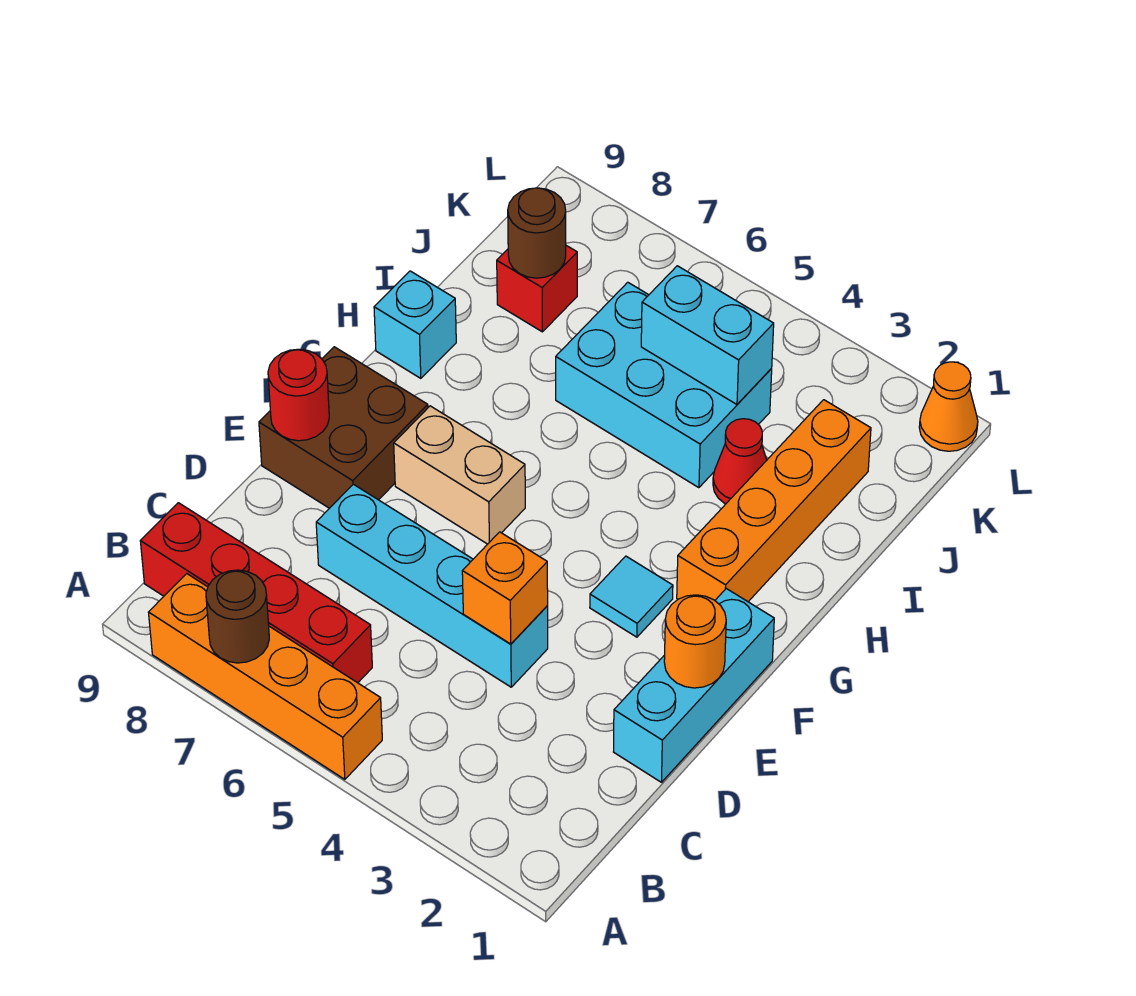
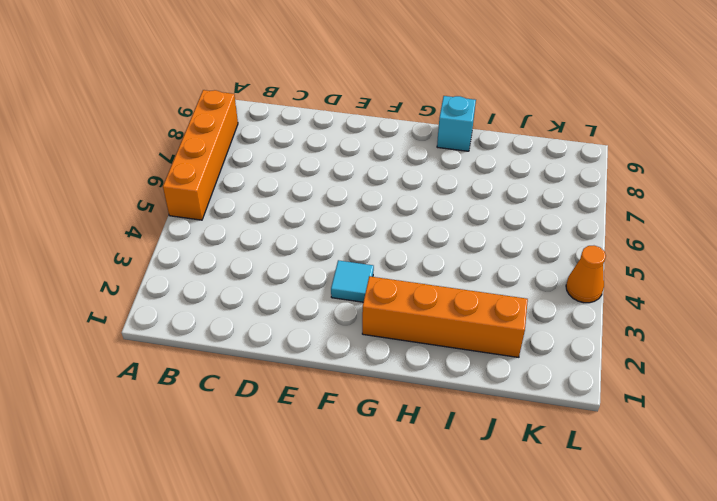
orange 1x1 cone [566,246,606,303] -> orange 1x1 cone moved to [919,362,978,451]
none -> red 1x4 brick [140,503,372,683]
none -> cyan 1x3 brick [614,589,774,782]
none -> cyan 1x4 brick [316,484,548,687]

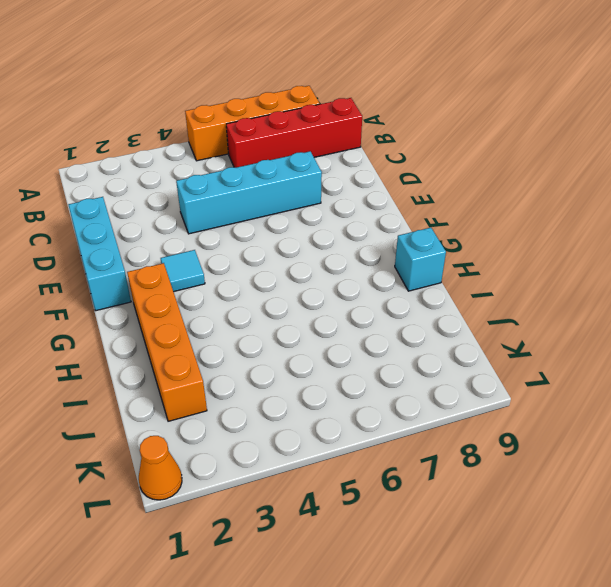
none -> brown 2x2 brick [259,347,428,508]
none -> tan 1x2 brick [394,406,525,544]
none -> red 1x1 cone [713,419,767,504]

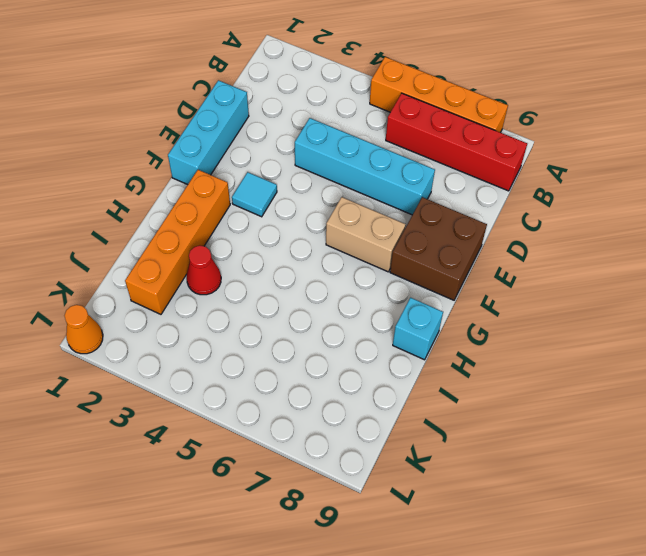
none -> cyan 2x3 brick [556,282,772,488]
none -> red 1x1 brick [497,246,577,332]
none -> brown 1x1 round brick [206,570,269,663]

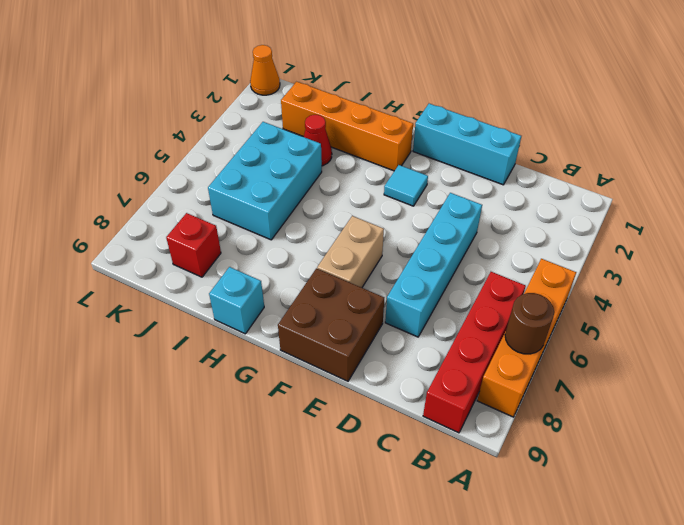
none -> orange 1x1 brick [462,532,548,644]
none -> orange 1x1 round brick [664,595,726,688]
none -> red 1x1 round brick [268,349,329,441]

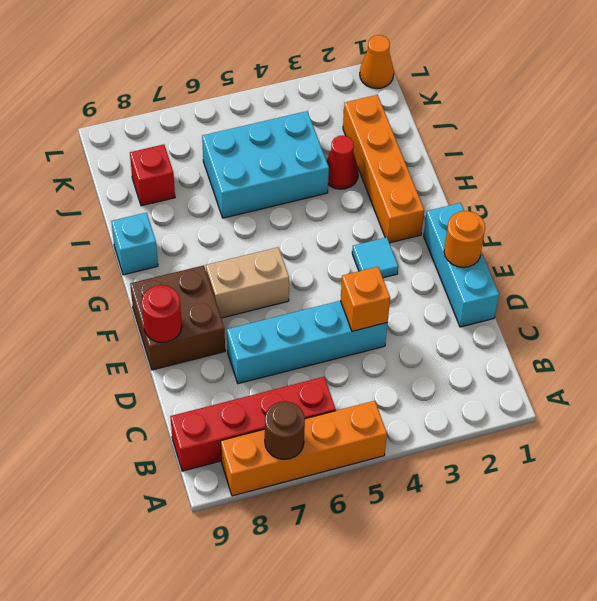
none -> cyan 1x2 brick [641,266,774,404]
none -> brown 1x1 round brick [508,188,566,278]

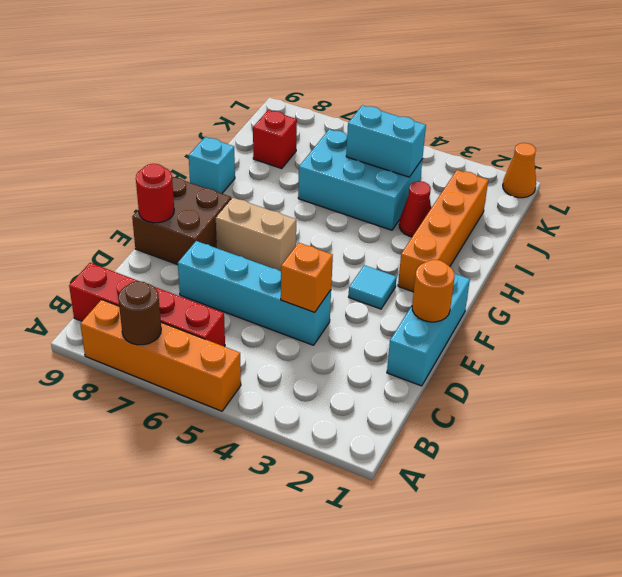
none -> brown 1x1 round brick [508,188,566,278]

